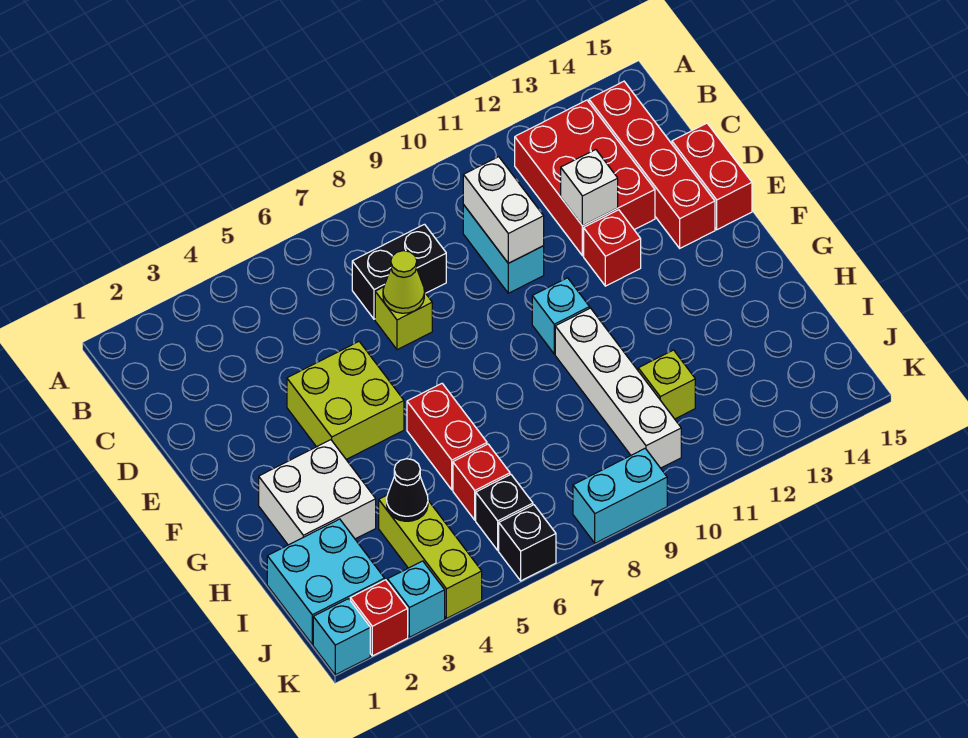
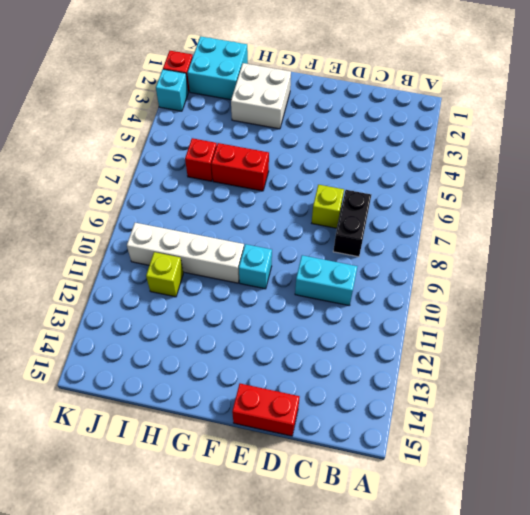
none -> red 2x3 brick [515,100,655,256]
none -> red 1x4 brick [589,81,715,248]
none -> lime 2x2 brick [287,342,404,459]

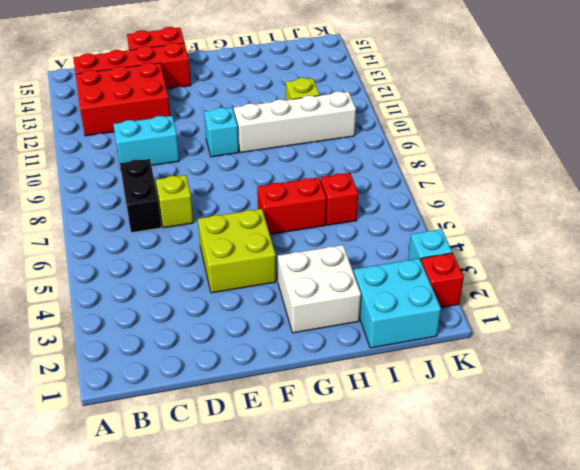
none -> red 1x1 brick [584,210,641,286]
none -> lime 1x3 brick [379,495,482,618]
none -> black 1x1 brick [476,475,533,550]

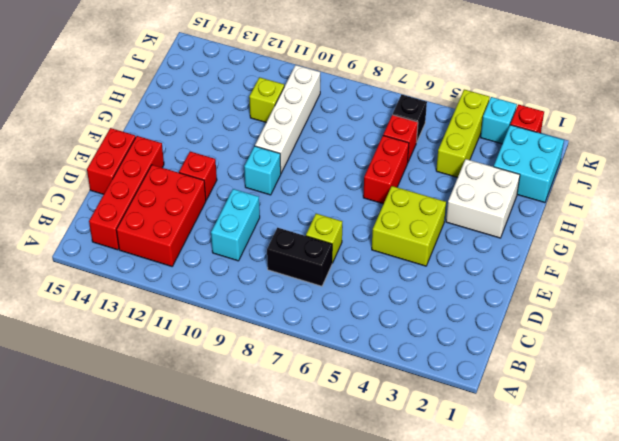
none -> cyan 1x1 brick [313,599,370,675]
none -> black 1x1 brick [499,505,556,581]
none -> cyan 1x2 brick [573,448,667,543]

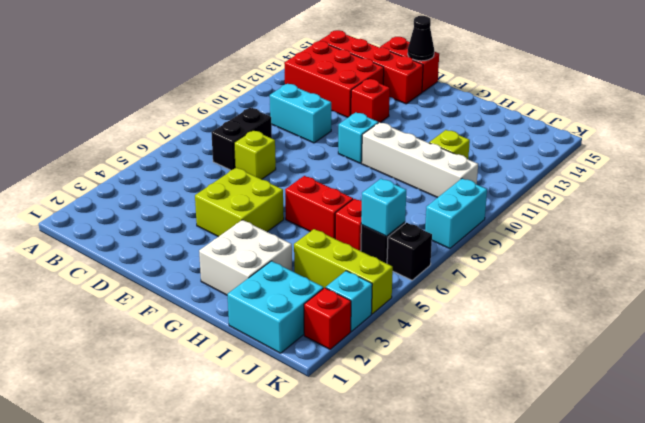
black 1x1 cone [408,16,434,61] -> black 1x1 cone moved to [387,459,428,521]
cyan 1x1 brick [361,178,406,236] -> cyan 1x1 brick moved to [313,599,370,675]
none -> white 1x2 brick [463,157,544,263]
none -> lime 1x1 cone [383,251,424,313]
none -> white 1x1 brick [561,150,618,226]

